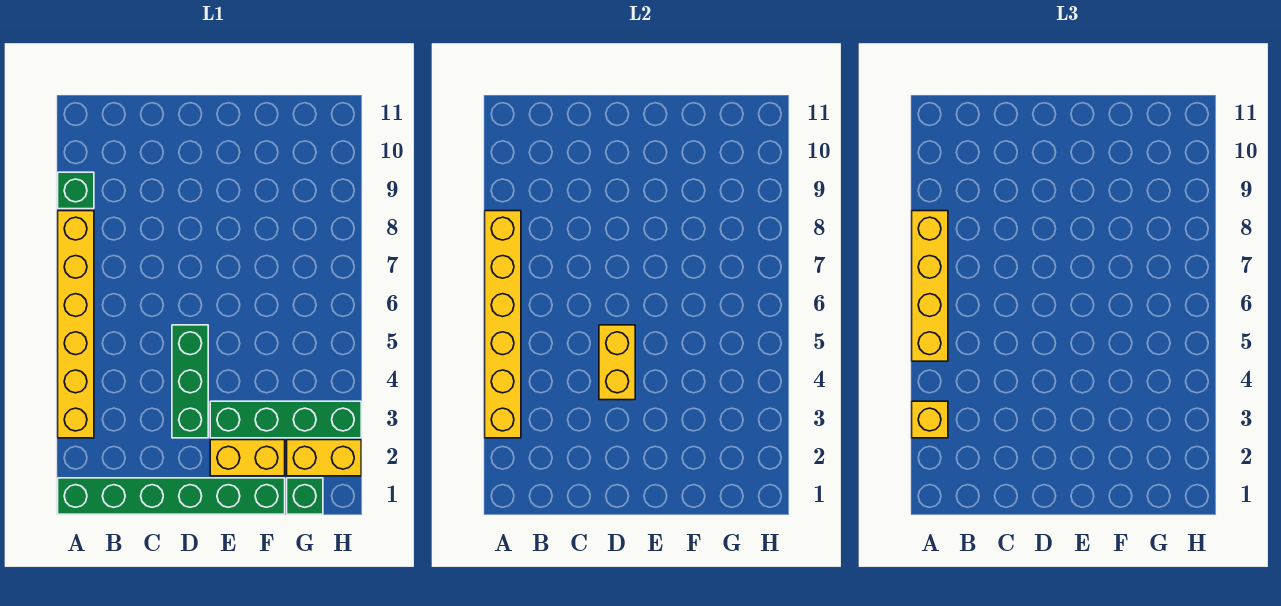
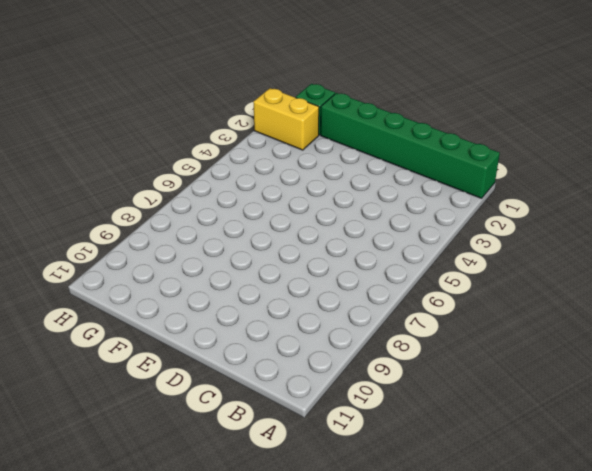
none -> yellow 1x6 brick [58,211,94,438]
none -> green 1x1 brick [58,172,94,209]
none -> green 1x3 brick [172,325,208,438]

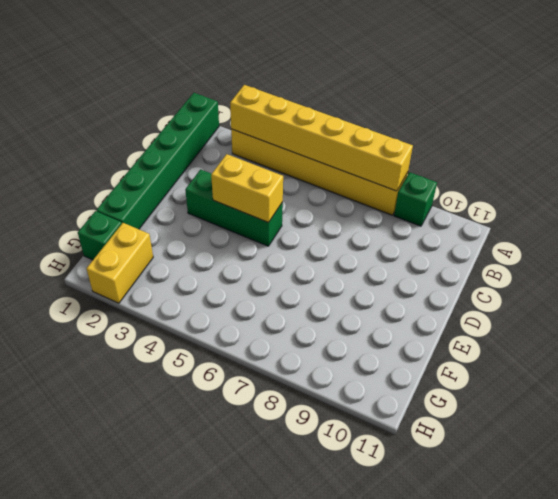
none -> yellow 1x2 brick [210,440,285,476]
none -> green 1x4 brick [210,401,361,438]
none -> yellow 1x1 brick [912,401,948,438]

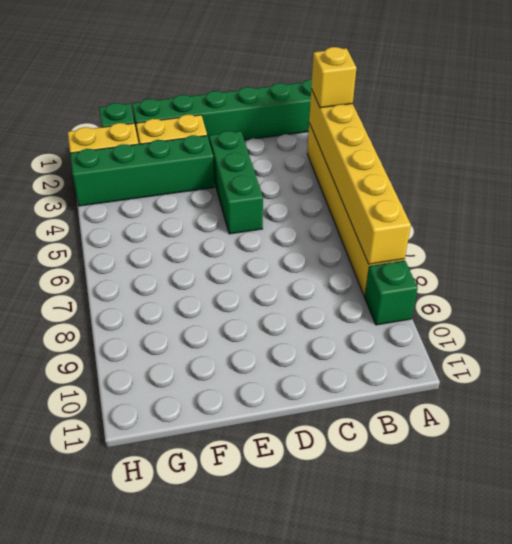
none -> yellow 1x2 brick [599,325,635,400]
none -> yellow 1x4 brick [912,211,948,361]

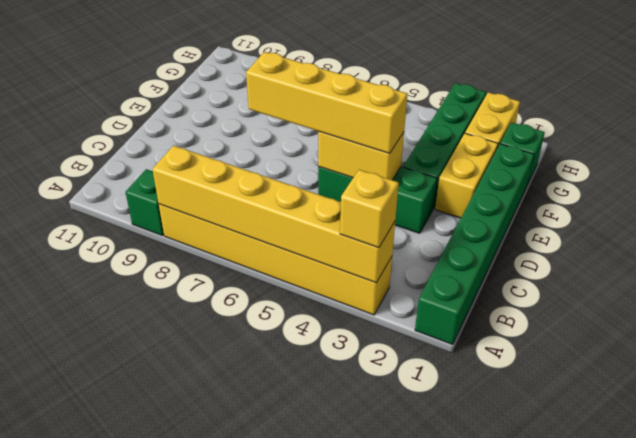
yellow 1x4 brick [246,52,407,154] -> yellow 1x4 brick moved to [912,211,948,361]

